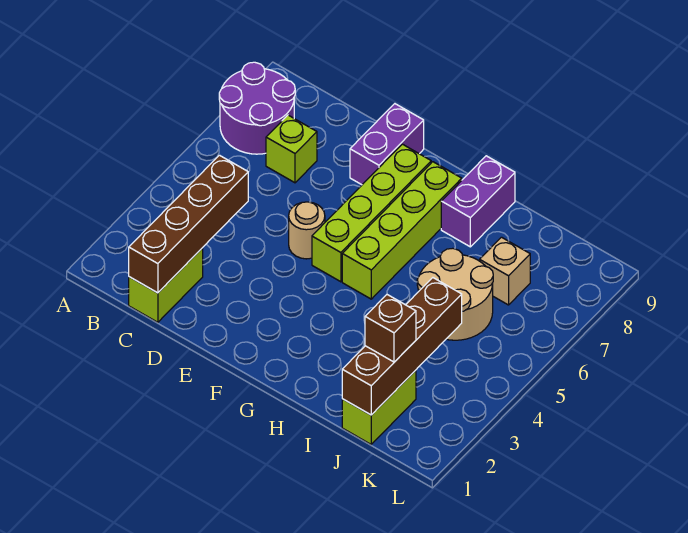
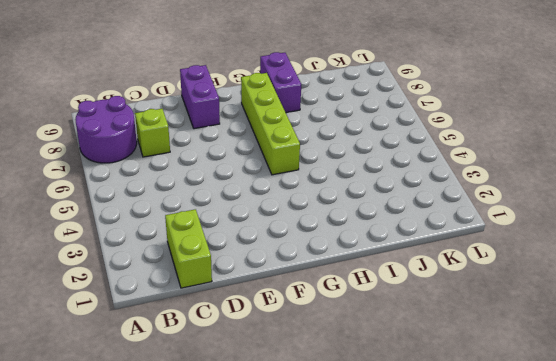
none -> tan 1x1 round brick [289,202,325,259]
none -> lime 1x4 brick [312,144,431,282]
none -> tan 2x2 round brick [417,248,493,340]

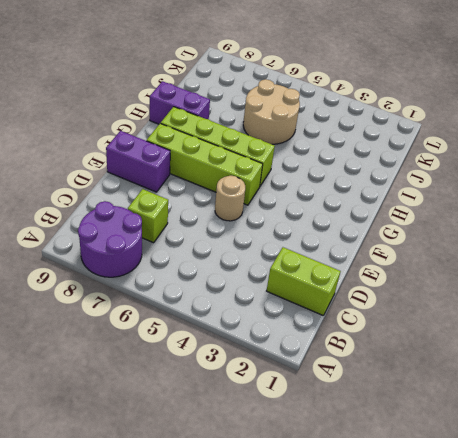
none -> lime 1x2 brick [342,370,416,444]
none -> tan 1x1 brick [480,237,530,305]
none -> brown 1x4 brick [129,155,248,293]

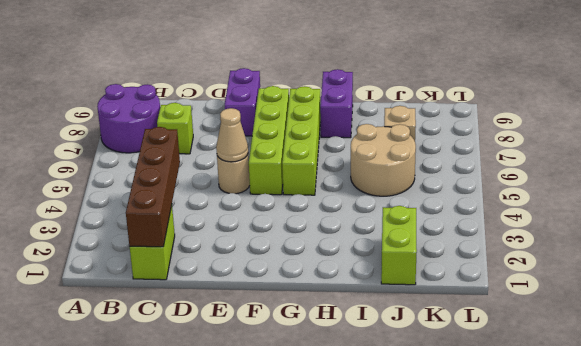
tan 1x1 cone [216,108,248,162] -> none
none -> brown 1x4 brick [342,278,462,415]
none -> brown 1x1 brick [365,295,416,362]

